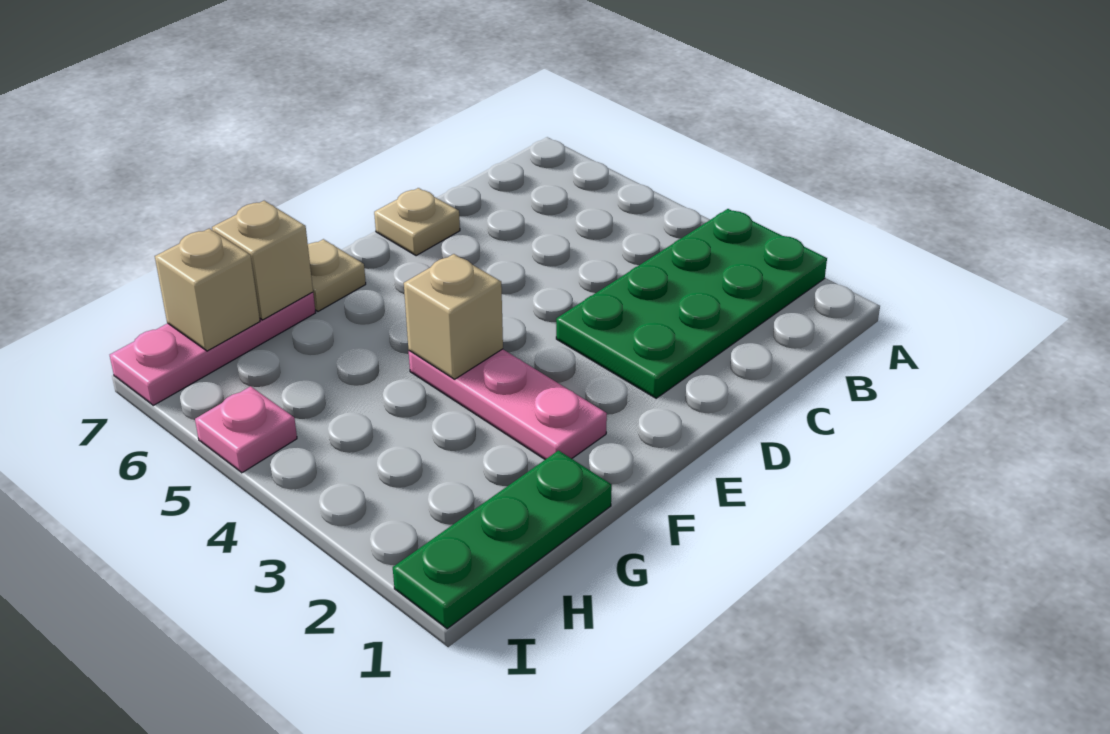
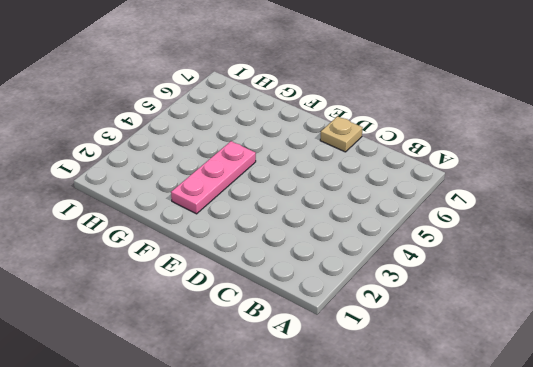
none -> green 2x4 plate [556,209,827,398]
none -> tan 1x1 plate [308,239,366,311]

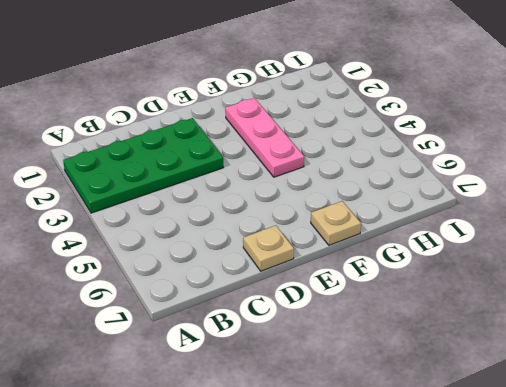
none -> green 1x3 plate [393,450,612,629]
none -> pink 1x3 plate [110,292,316,405]

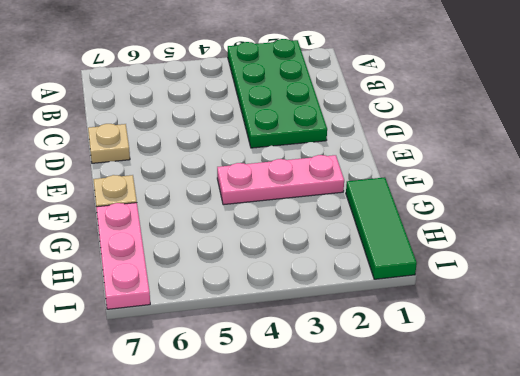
green 1x3 tile [346,177,417,279] -> green 1x3 plate [393,450,612,629]
none -> pink 1x1 plate [195,386,297,473]
none -> tan 1x1 brick [404,254,503,379]

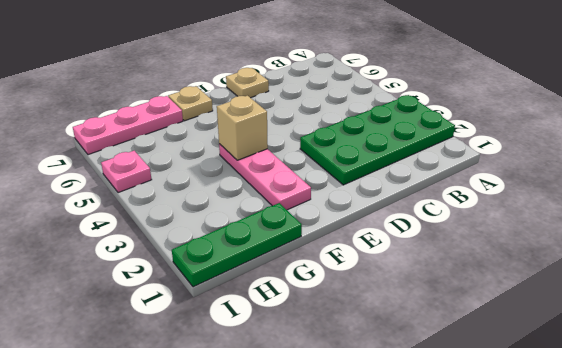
none -> tan 1x1 brick [212,201,313,320]
none -> tan 1x1 brick [155,228,260,351]

